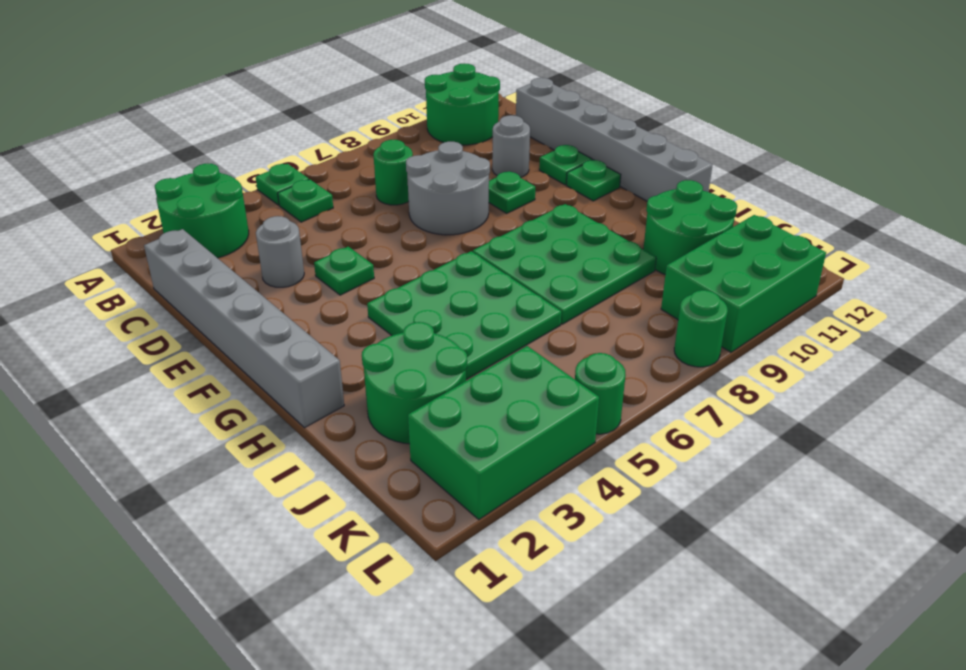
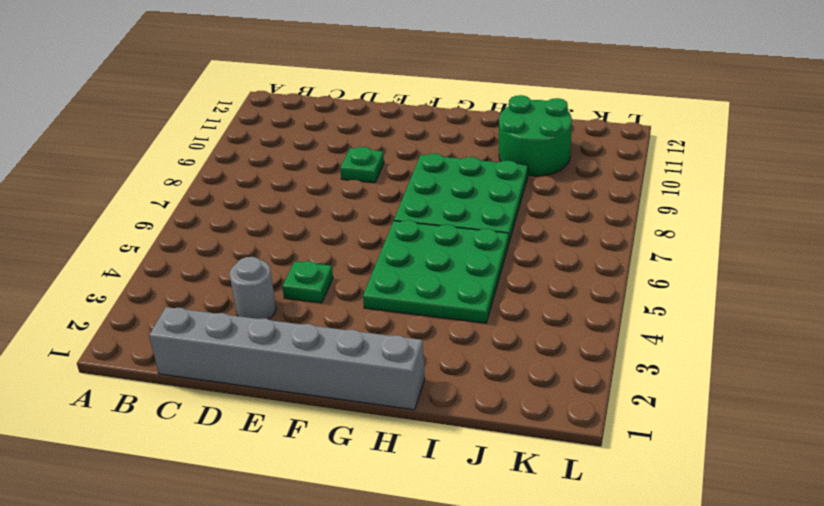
none -> green 2x2 round brick [155,164,249,258]
none -> green 1x1 plate [256,164,309,205]
none -> green 2x2 round brick [425,63,500,145]

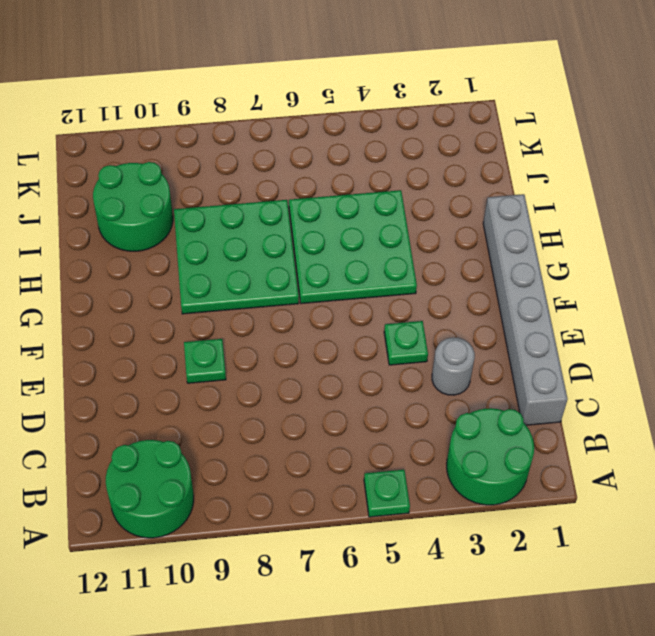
none -> green 1x1 plate [278,179,333,222]
none -> green 1x1 round brick [373,140,413,205]
none -> grey 1x6 brick [516,78,713,201]

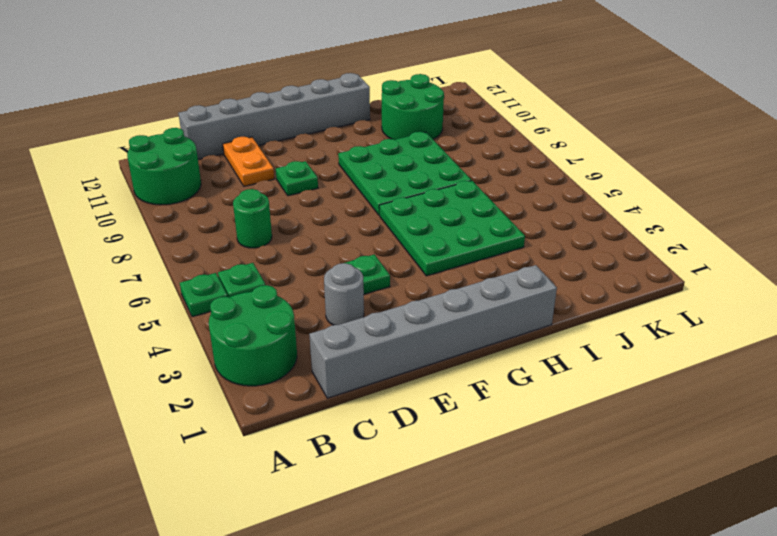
orange 1x2 plate [223,137,274,186] -> grey 1x1 round brick [492,115,530,178]
none -> grey 2x2 round brick [406,142,490,235]
none -> green 1x1 plate [539,145,592,185]
none -> green 1x1 plate [566,160,621,201]

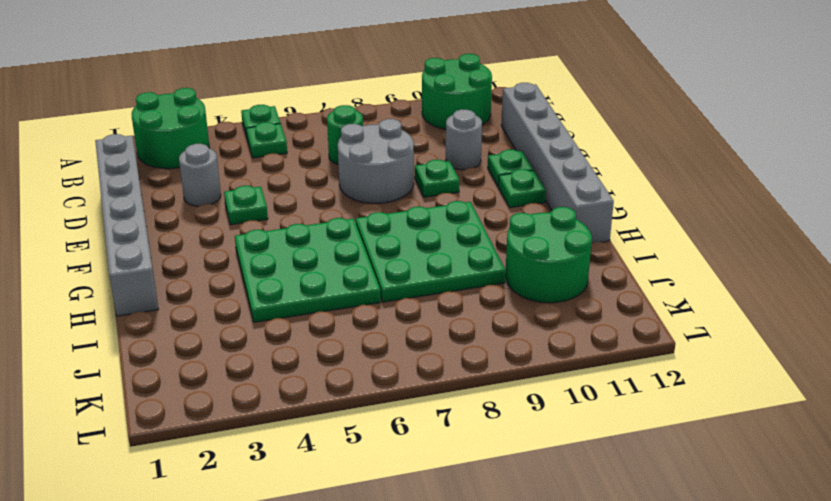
none -> green 2x2 round brick [362,322,467,444]
none -> green 2x3 brick [408,346,599,519]
none -> green 2x3 brick [661,215,826,352]

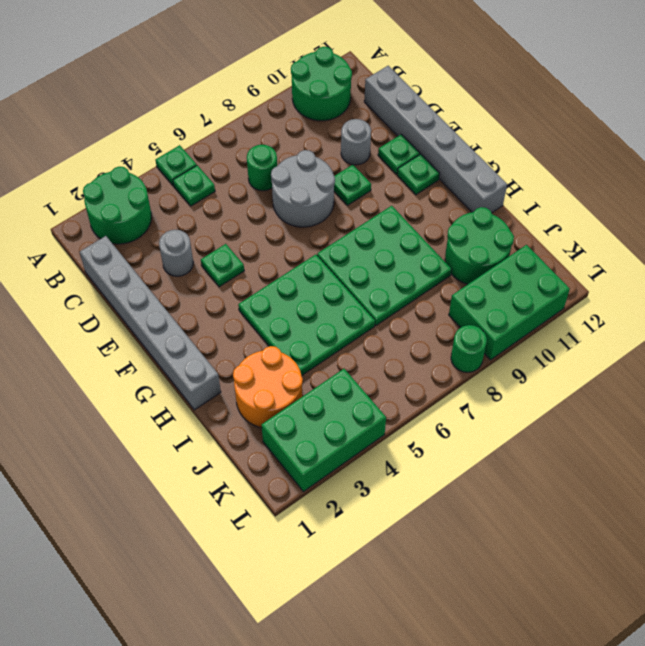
orange 2x2 round brick [233,346,303,428] -> green 2x2 round brick [362,322,467,444]
none -> green 1x1 round brick [575,353,625,434]

